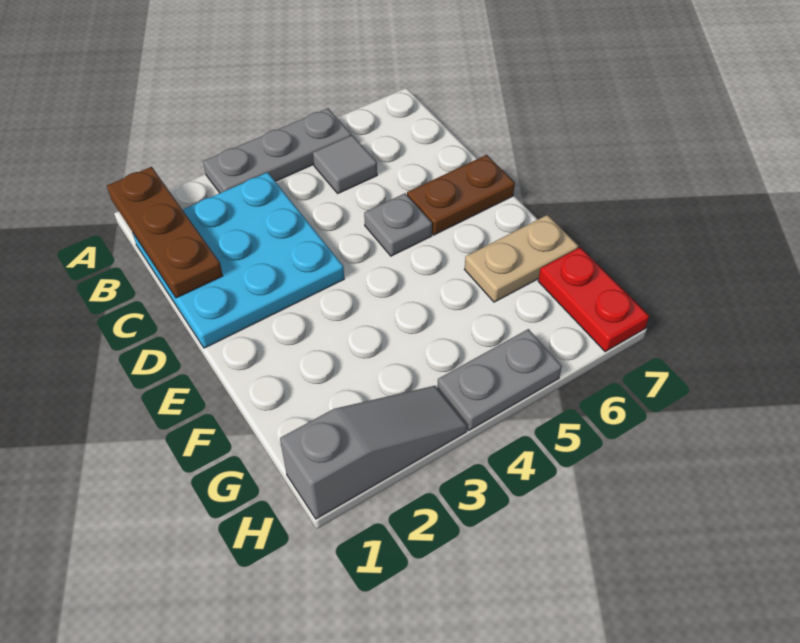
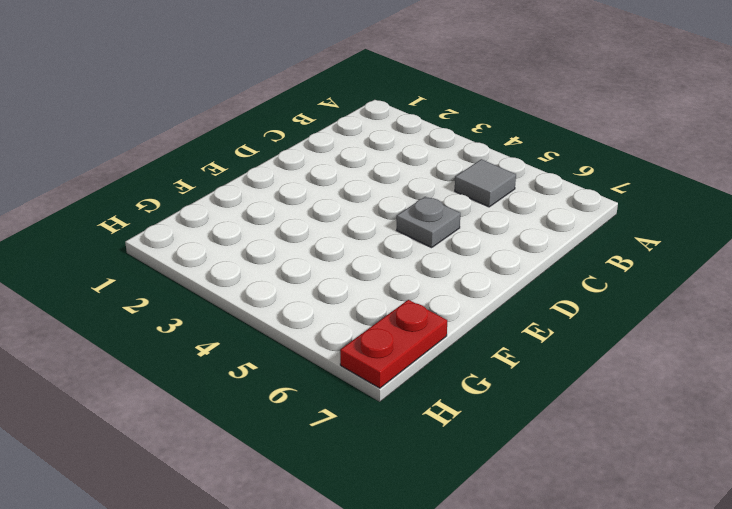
none -> grey 1x3 plate [203,108,351,193]
none -> cyan 3x3 plate [133,172,344,348]

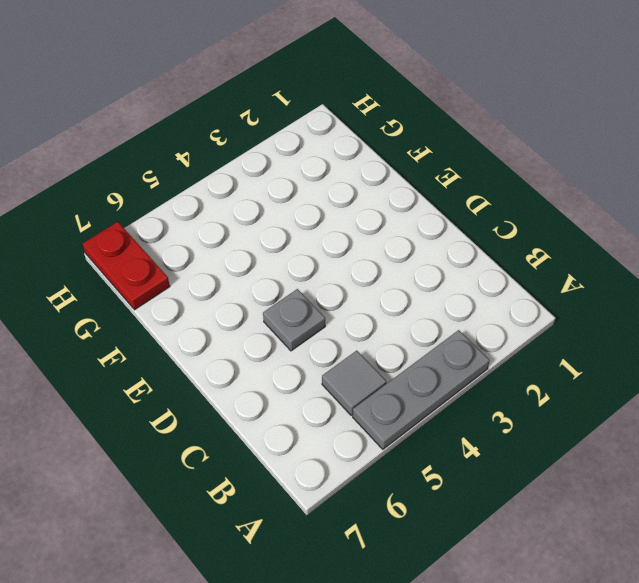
none -> cyan 3x3 plate [133,172,344,348]
none -> brown 1x2 plate [407,155,515,235]

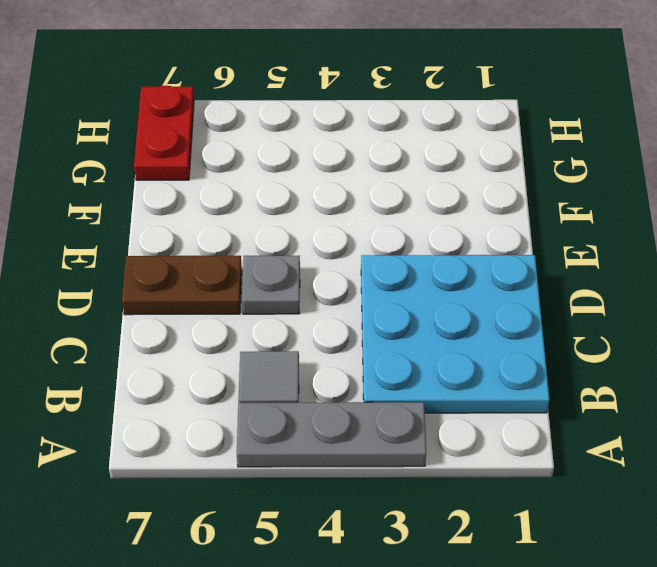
none -> tan 1x2 plate [465,215,578,302]
none -> grey 1x3 slope [280,386,467,519]

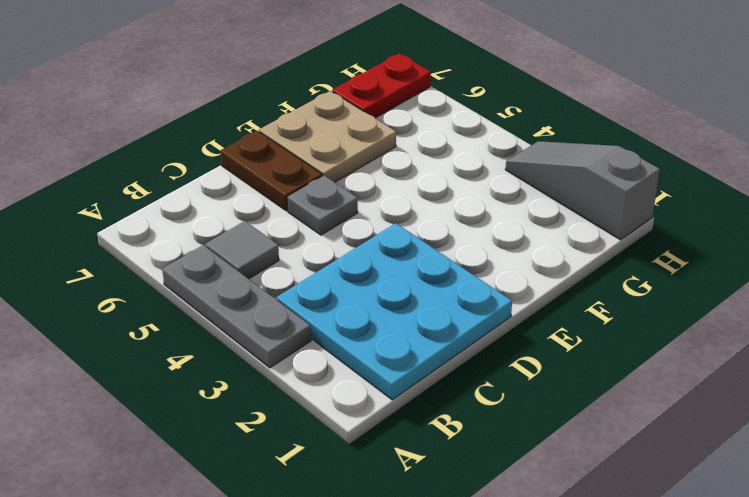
tan 2x2 plate [259,91,396,182] -> tan 1x2 plate [465,215,578,302]
none -> grey 1x2 plate [437,329,562,430]
none -> brown 1x3 plate [107,167,223,298]

